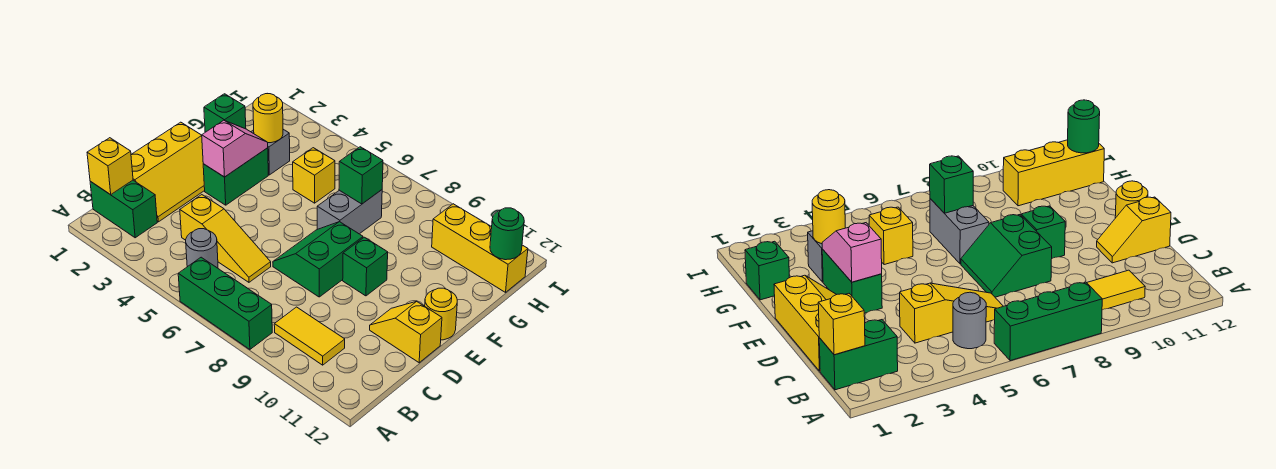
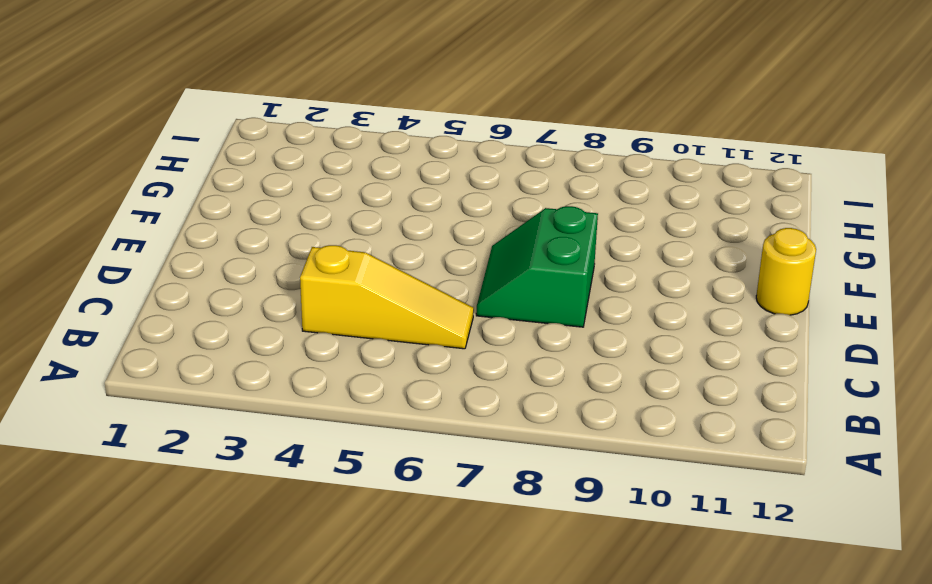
none -> green 1x3 brick [178,257,272,349]
none -> green 1x2 brick [90,180,157,238]
none -> grey 1x1 round brick [186,229,218,268]

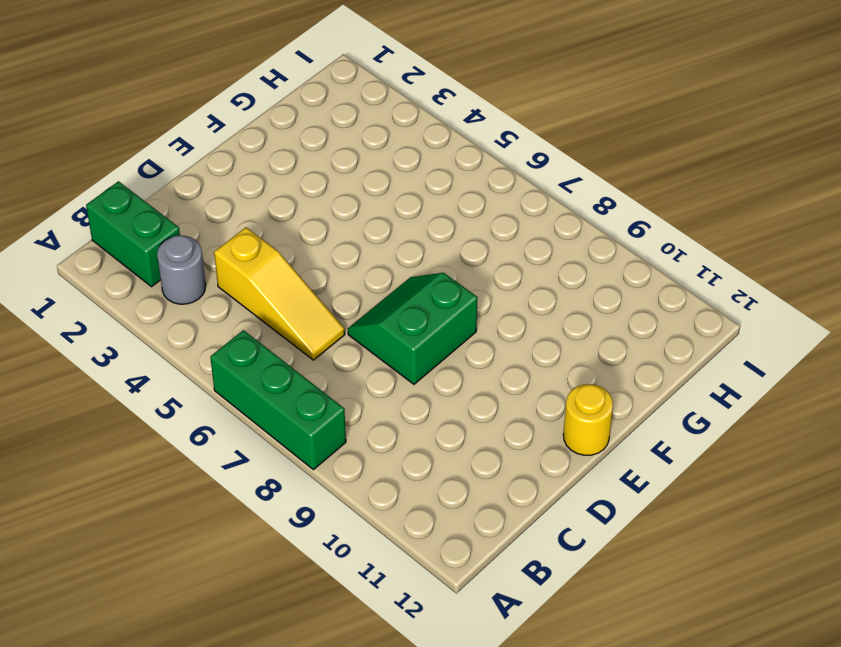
grey 1x1 round brick [157,235,206,304] -> grey 1x1 round brick moved to [186,229,218,268]
none -> yellow 1x2 tile [274,307,345,365]
none -> yellow 2x3 slope [131,122,205,222]
none -> yellow 1x2 slope [370,301,442,363]

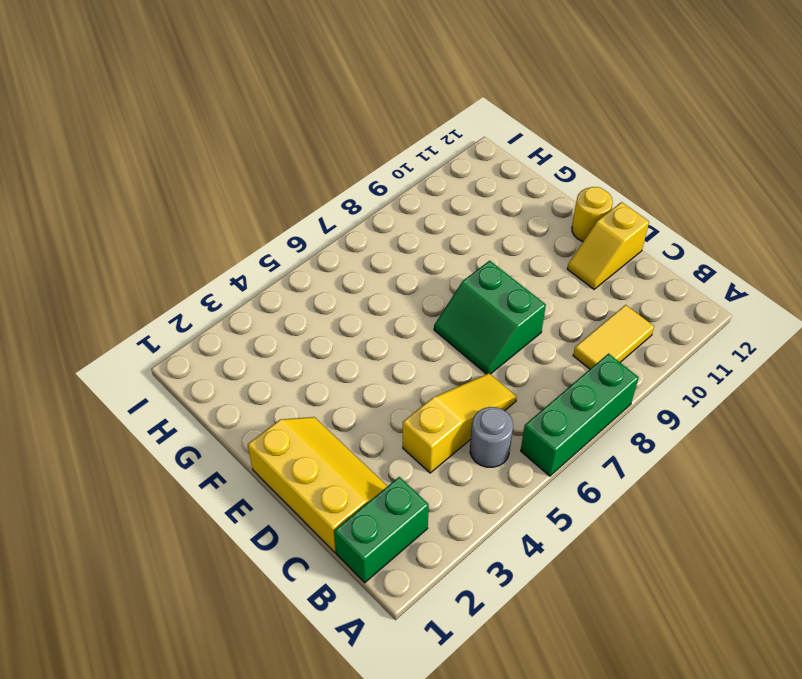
none -> green 1x2 brick [203,148,268,205]
none -> green 1x1 brick [343,237,388,296]
none -> grey 1x2 brick [317,190,382,234]

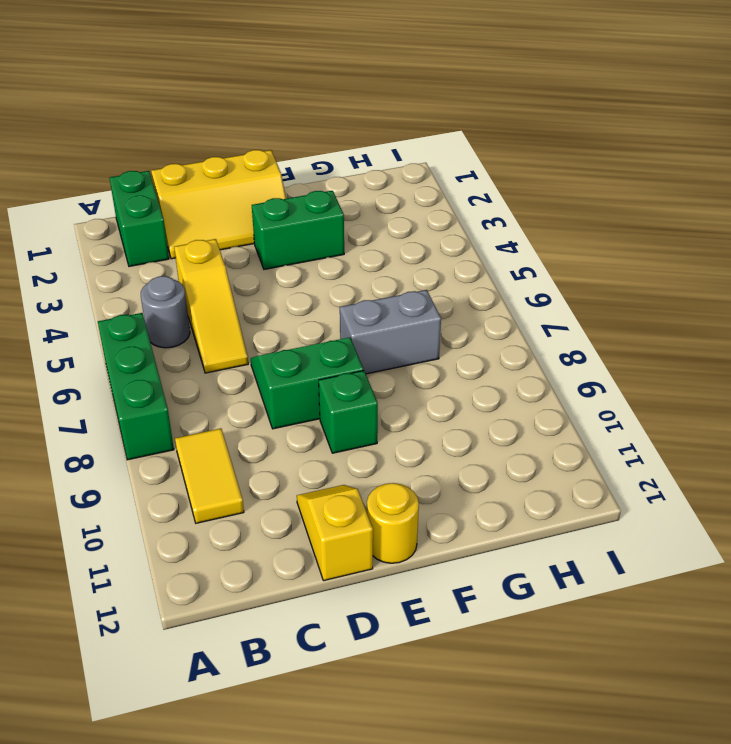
none -> green 1x1 brick [204,94,246,132]
none -> grey 1x1 brick [251,129,290,175]
none -> yellow 1x1 brick [293,148,335,203]

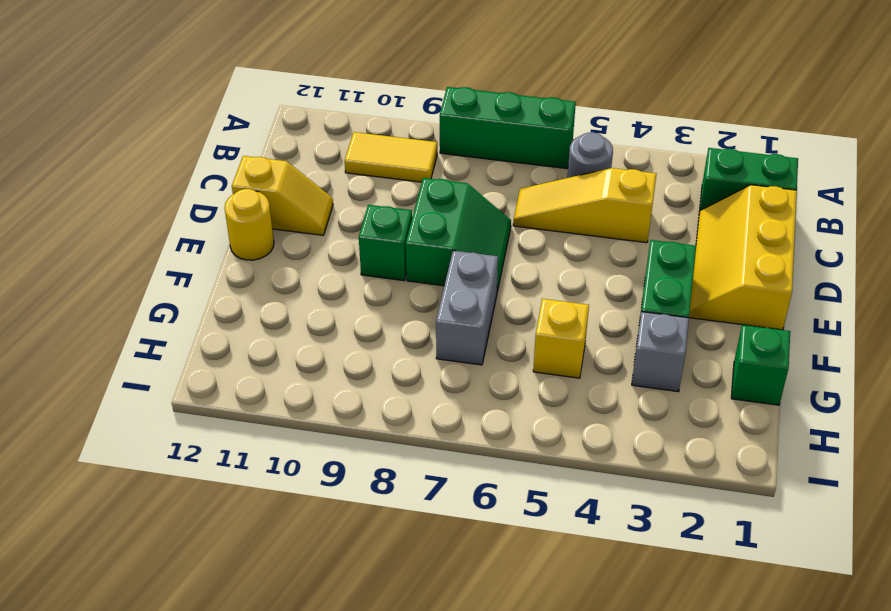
none -> yellow 1x3 brick [432,204,528,292]
none -> yellow 1x1 brick [87,138,133,195]
none -> pink 1x2 slope [202,120,268,177]

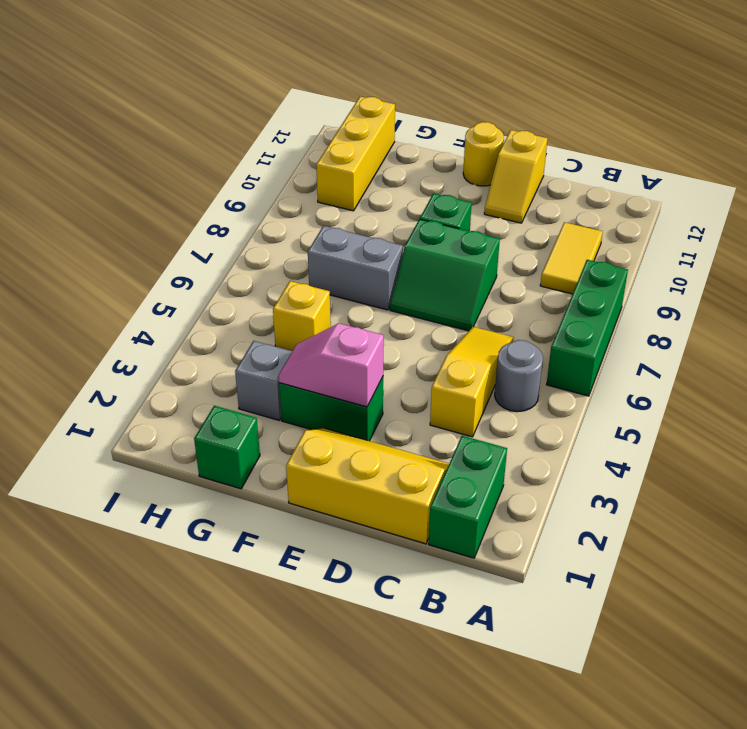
none -> yellow 1x1 brick [87,138,133,195]
none -> yellow 1x1 round brick [253,94,283,143]
none -> green 1x1 brick [339,147,383,204]

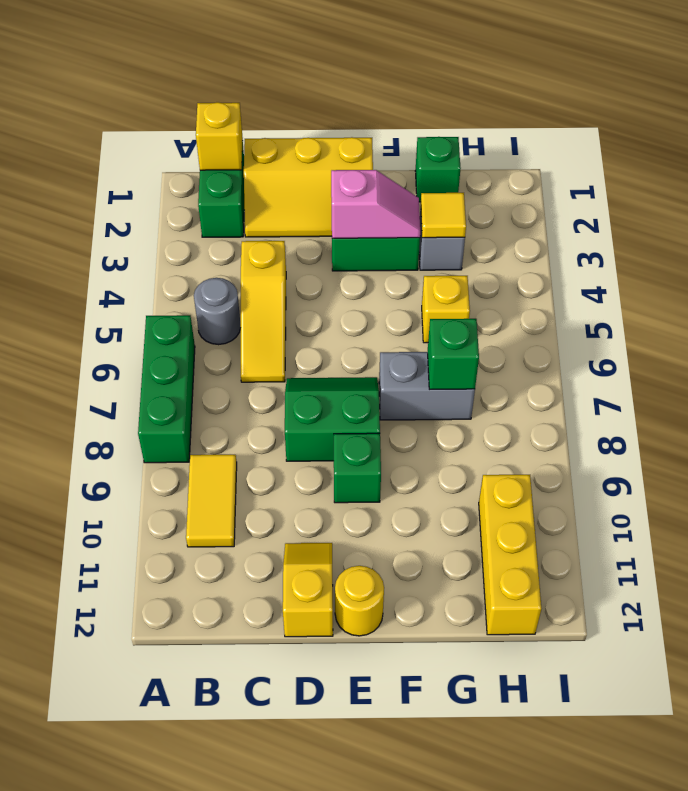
yellow 1x1 tile [421,193,466,238] -> yellow 1x1 round brick [253,94,283,143]
none -> green 1x1 round brick [490,208,524,260]

